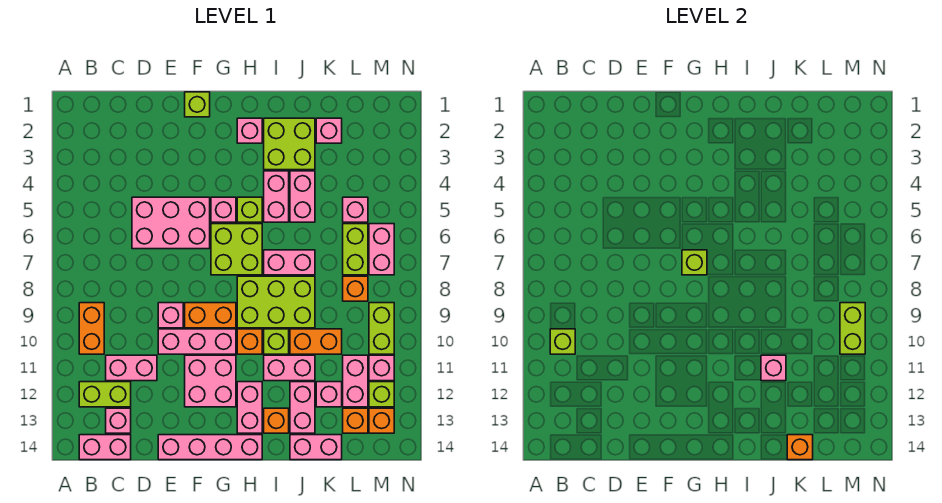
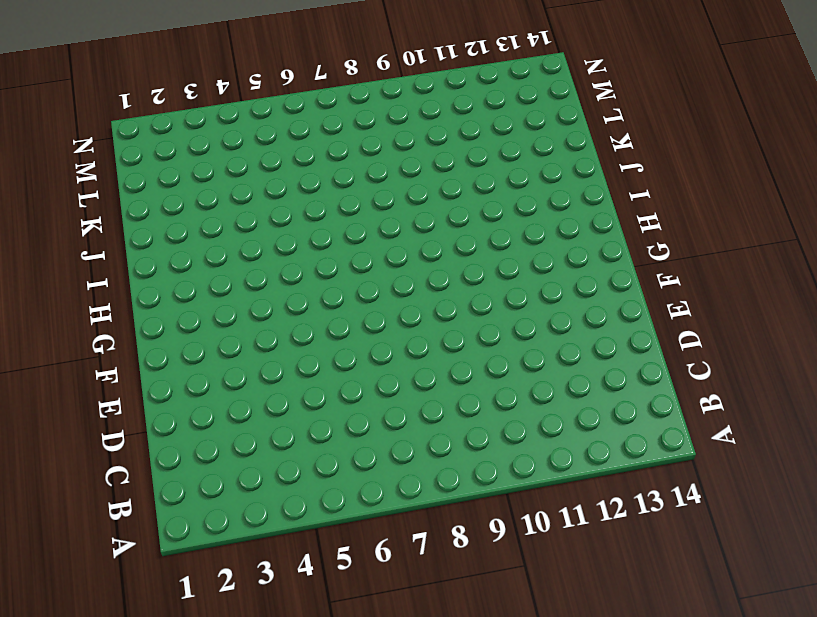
none -> orange 1x2 brick [79,303,104,354]
none -> lime 1x2 brick [79,382,131,407]
none -> pink 1x2 brick [79,435,131,460]
none -> pink 1x2 brick [106,355,157,381]

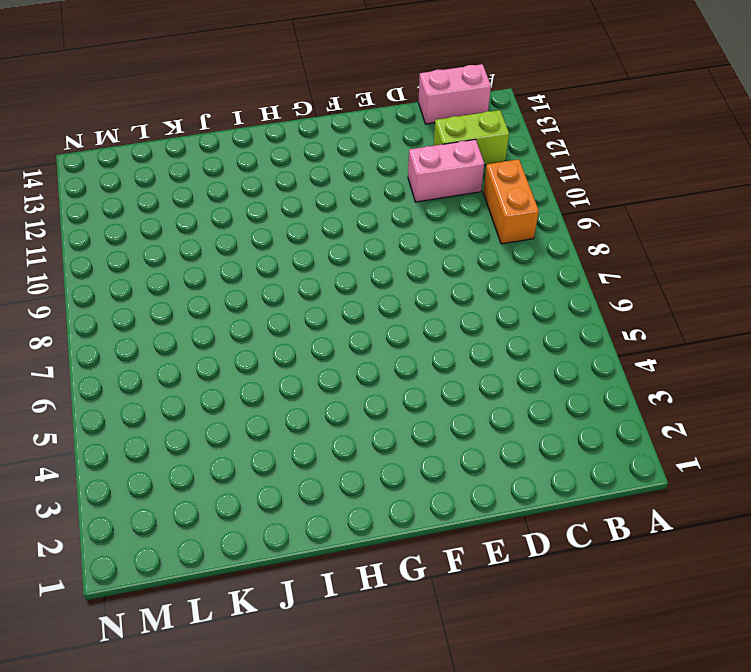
none -> pink 1x1 brick [106,408,131,433]
none -> pink 2x3 brick [132,197,210,249]
none -> pink 1x1 brick [158,303,183,328]
none -> pink 1x3 brick [158,329,236,354]

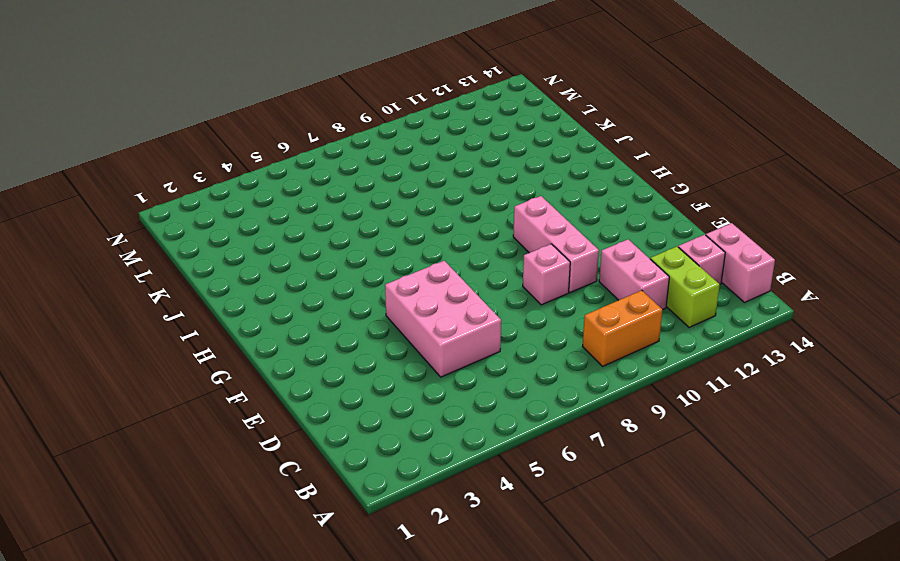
none -> pink 1x4 brick [158,435,262,460]
none -> lime 1x1 brick [185,92,210,117]
none -> orange 1x2 brick [185,303,236,328]
none -> pink 2x2 brick [185,355,236,407]

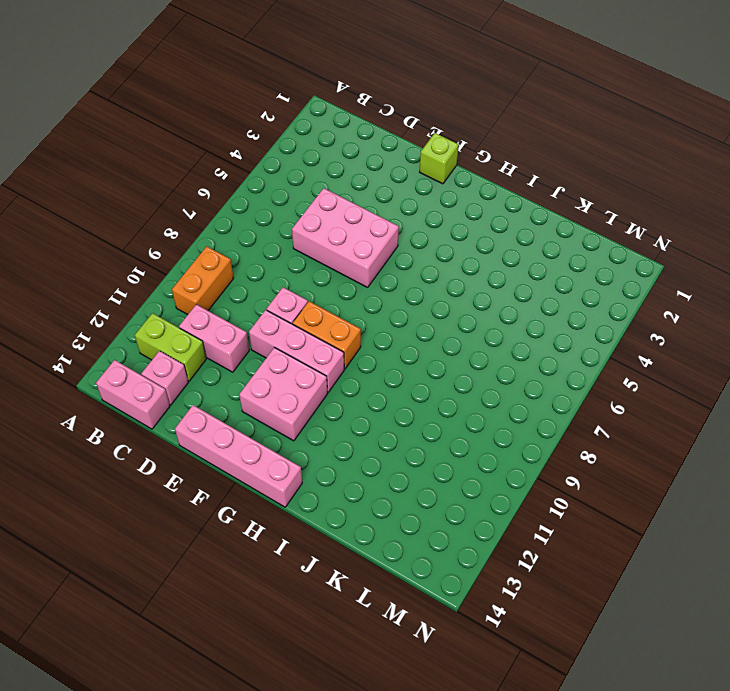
none -> pink 1x1 brick [211,197,236,222]
none -> lime 2x2 brick [211,224,262,275]
none -> pink 1x1 brick [237,118,262,143]
none -> lime 1x1 brick [237,197,262,222]

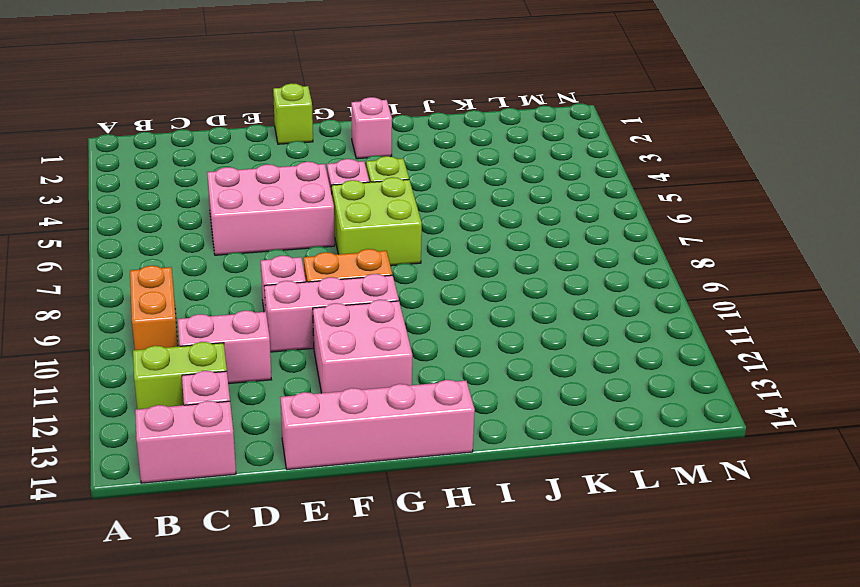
none -> lime 2x3 brick [237,276,315,328]
none -> orange 1x1 brick [237,329,262,354]
none -> pink 1x2 brick [237,382,262,433]
none -> lime 2x2 brick [264,118,315,170]

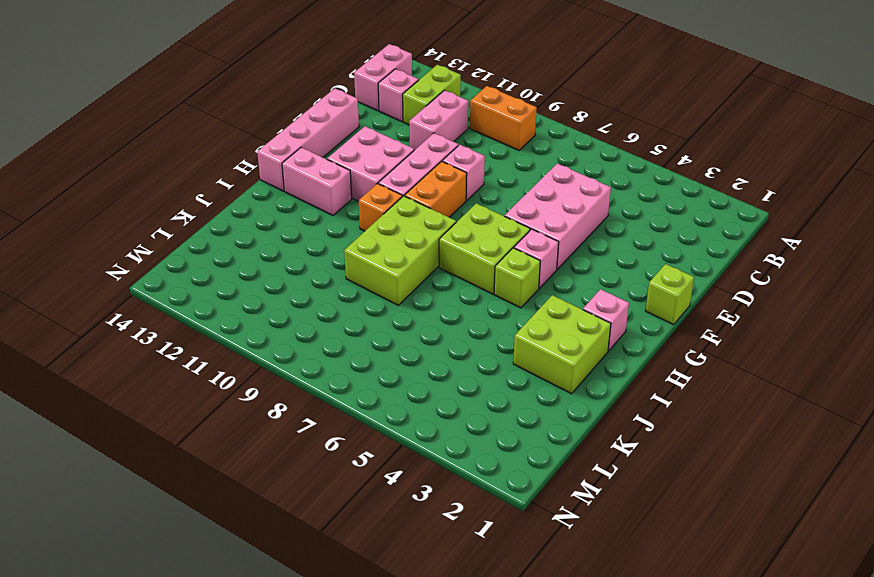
none -> pink 1x2 brick [264,171,289,222]
none -> pink 1x2 brick [264,250,315,275]
none -> lime 1x1 brick [264,329,289,354]
none -> pink 1x2 brick [264,355,315,381]

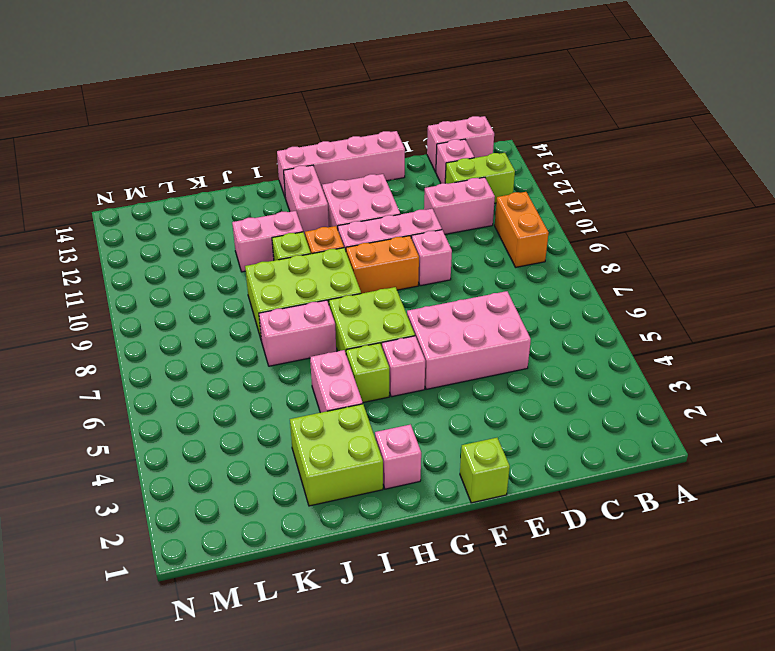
none -> orange 1x1 brick [264,408,289,433]
none -> pink 1x2 brick [290,171,315,222]
none -> orange 1x2 brick [290,329,342,354]
none -> pink 1x2 brick [290,382,315,433]

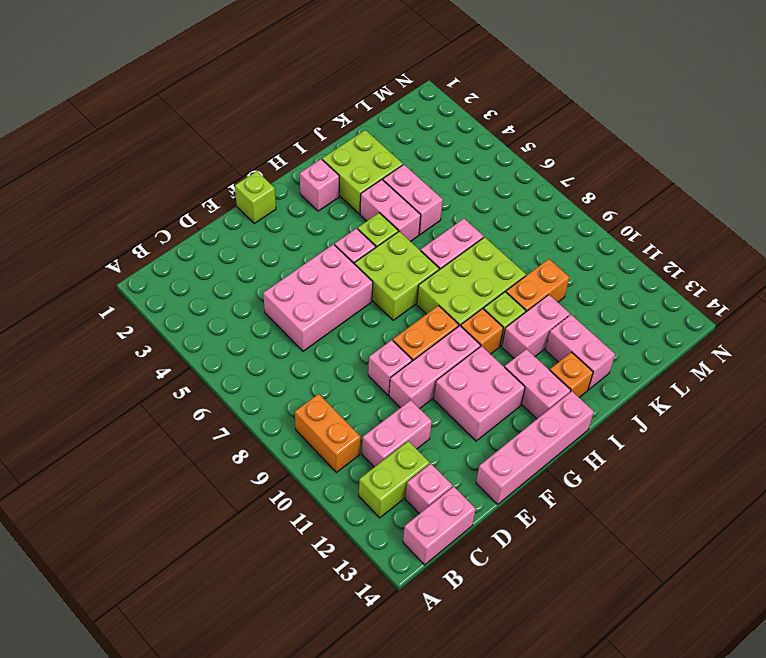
none -> pink 1x2 brick [290,435,342,460]
none -> pink 1x1 brick [316,118,342,143]
none -> pink 1x1 brick [316,382,342,407]
none -> pink 1x1 brick [343,197,368,222]

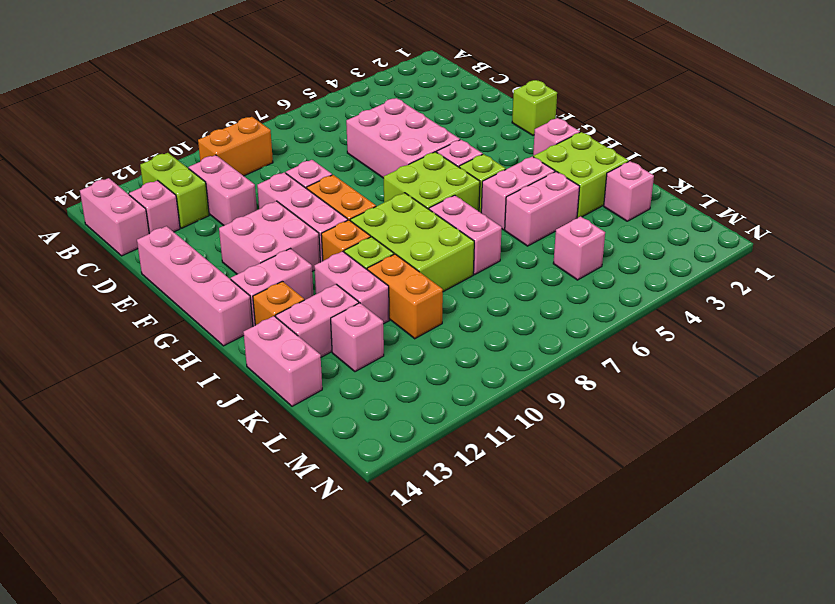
none -> lime 1x2 brick [343,224,368,275]
none -> orange 1x1 brick [343,276,368,301]
none -> pink 1x2 brick [343,355,368,407]
none -> orange 1x1 brick [343,408,368,433]

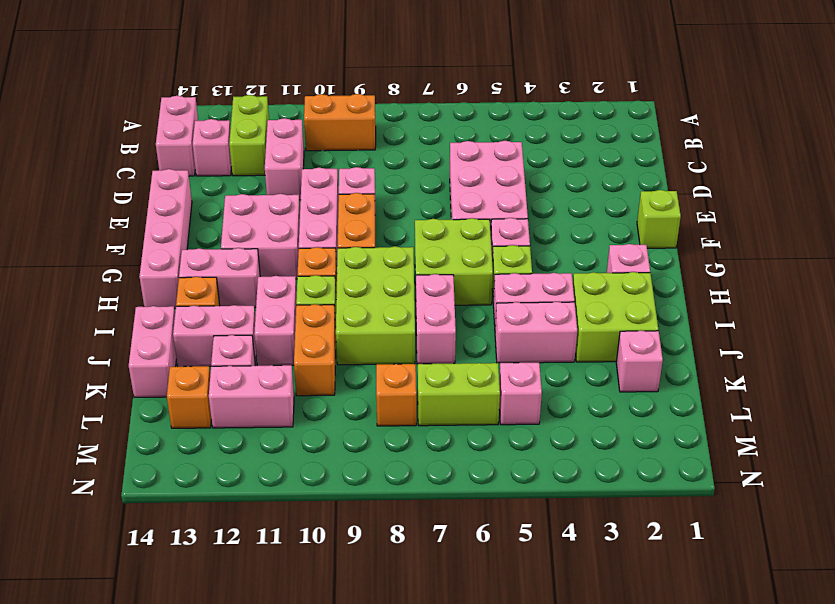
none -> pink 1x2 brick [369,224,394,275]
none -> lime 1x2 brick [369,303,394,354]
none -> pink 1x1 brick [369,355,394,381]
none -> lime 1x1 brick [369,382,394,407]

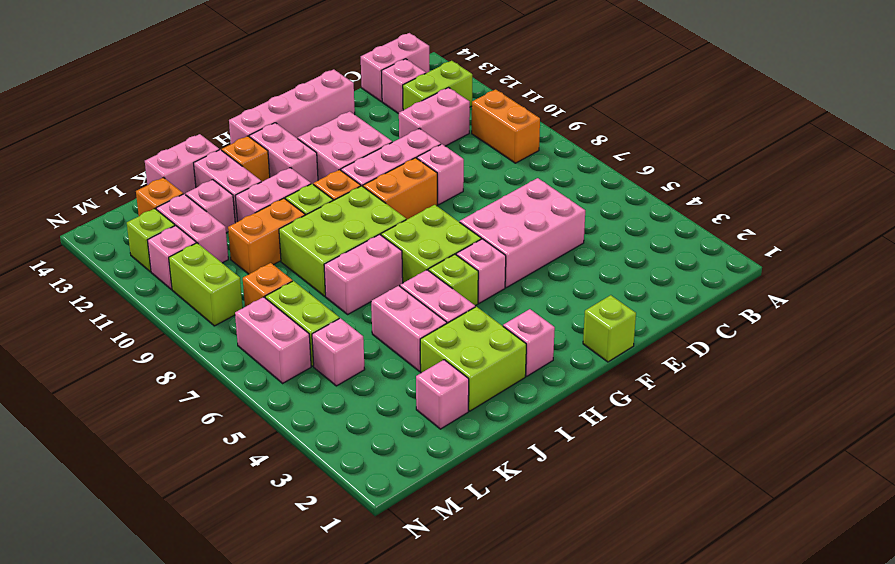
none -> orange 1x1 brick [369,408,394,433]
none -> lime 1x1 brick [550,329,575,354]
none -> lime 1x1 brick [682,250,707,275]
none -> pink 1x1 brick [761,355,786,381]

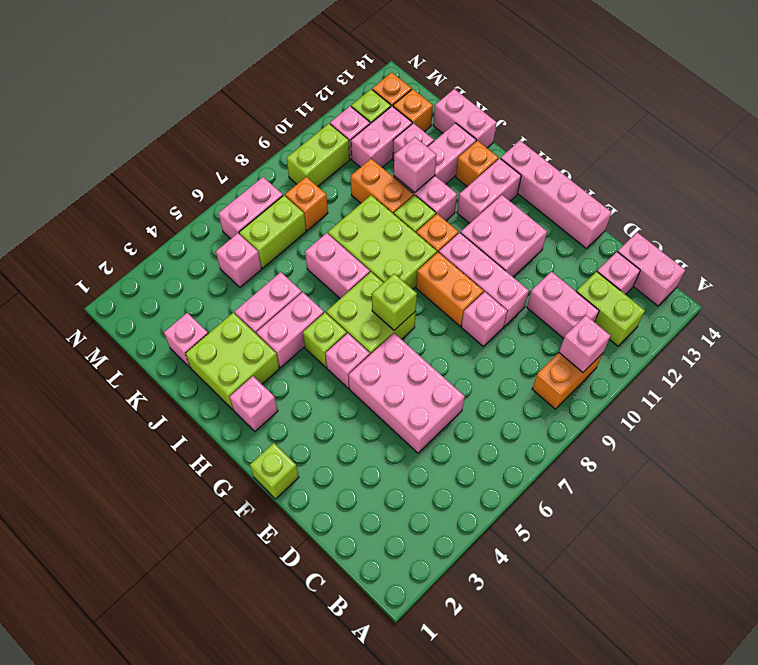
pink 1x1 brick [559,316,611,372] -> lime 1x1 brick [550,329,575,354]
none -> orange 1x1 brick [787,435,813,460]
none -> lime 1x2 brick [840,303,865,354]

